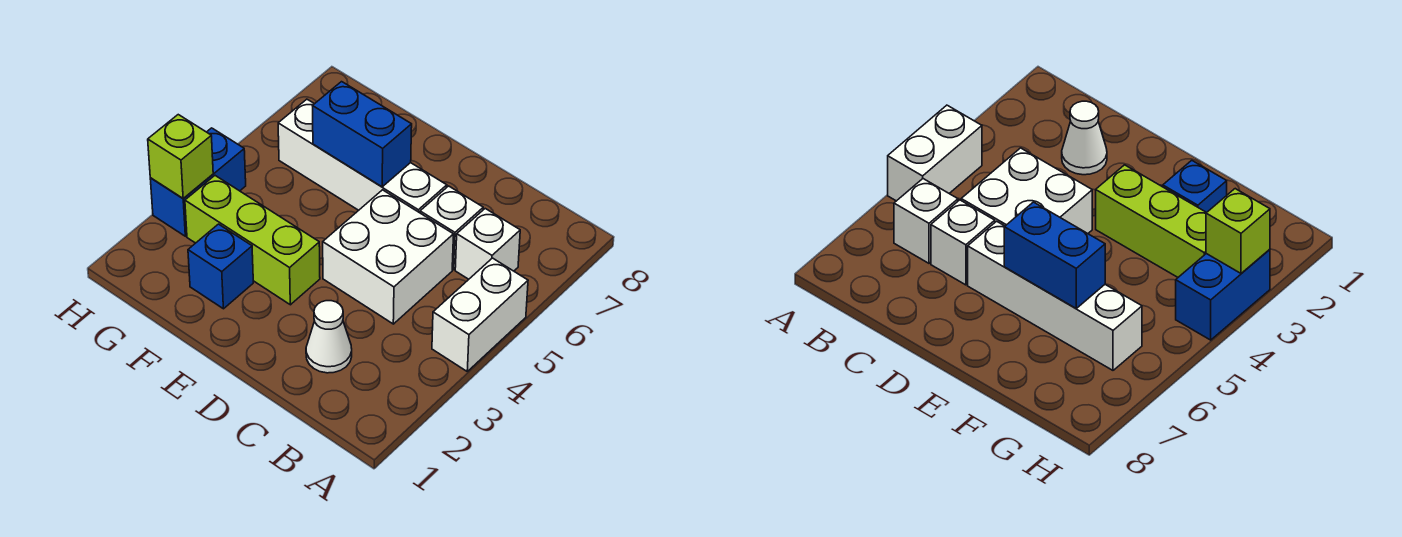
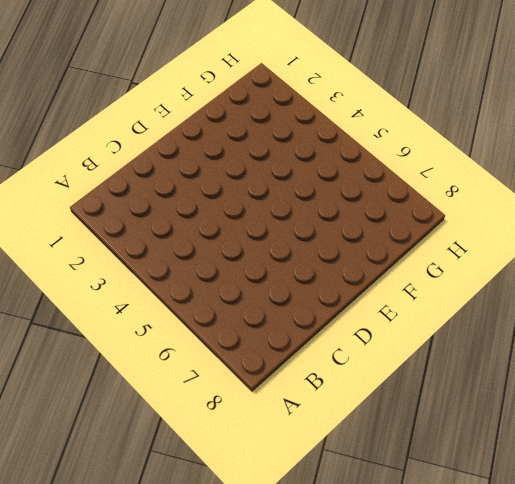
none -> white 1x2 brick [432,258,528,371]
none -> white 1x1 brick [455,209,520,279]

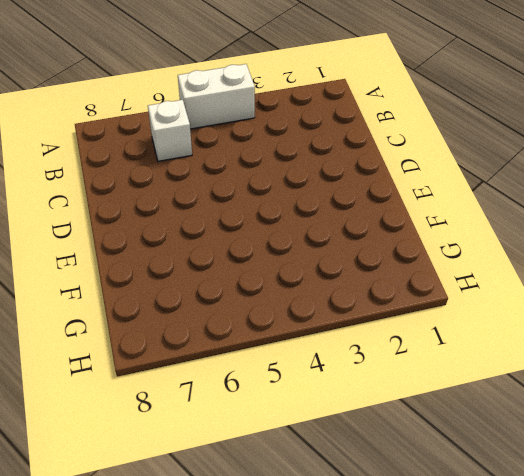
none -> white 1x1 cone [306,301,352,373]
none -> white 2x2 brick [323,190,454,324]

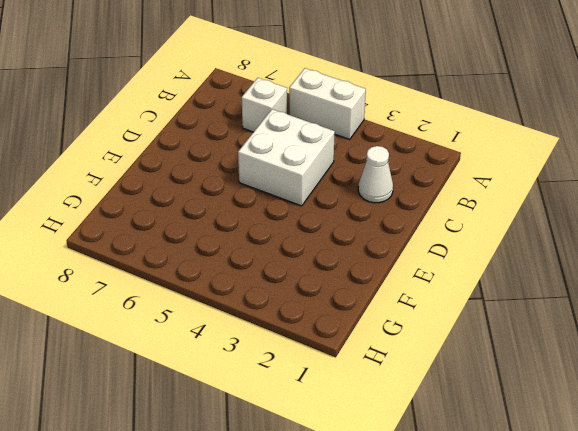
none -> white 1x1 brick [420,186,483,270]
none -> white 1x4 brick [278,99,447,213]

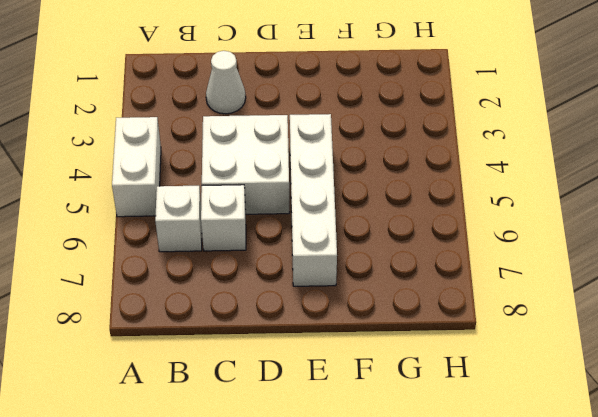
white 1x4 brick [290,114,337,286] -> white 1x4 brick turned to [278,99,447,213]
none -> lime 1x3 brick [185,176,320,305]
none -> blue 1x1 brick [188,224,253,309]

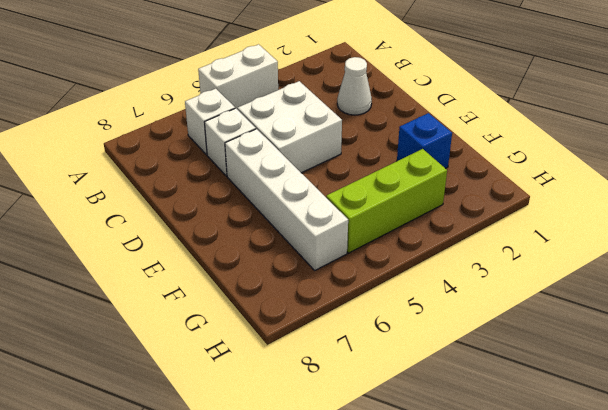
lime 1x3 brick [326,149,447,253] -> lime 1x3 brick turned to [185,176,320,305]
none -> blue 1x2 brick [150,128,246,236]
none -> blue 1x2 brick [313,82,412,187]

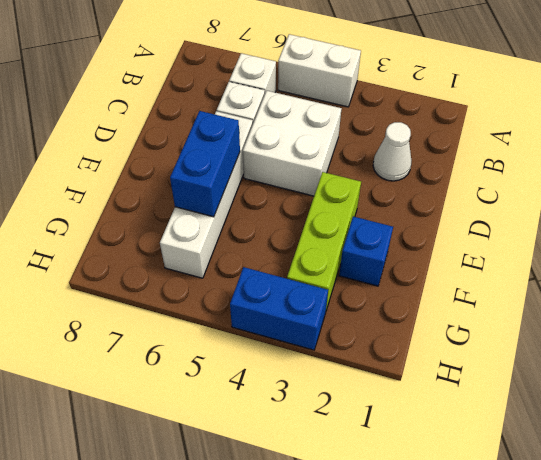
none -> lime 1x1 brick [148,115,213,198]

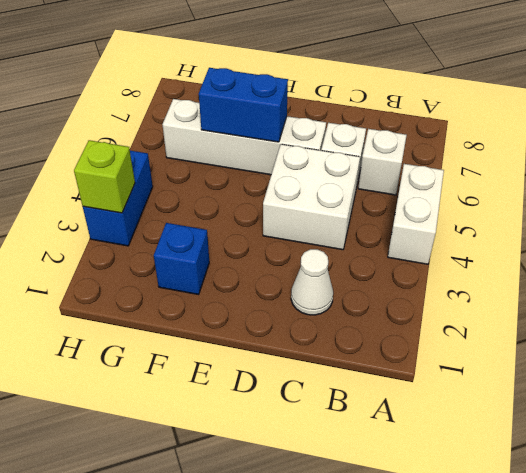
none -> lime 1x3 brick [185,176,320,305]

